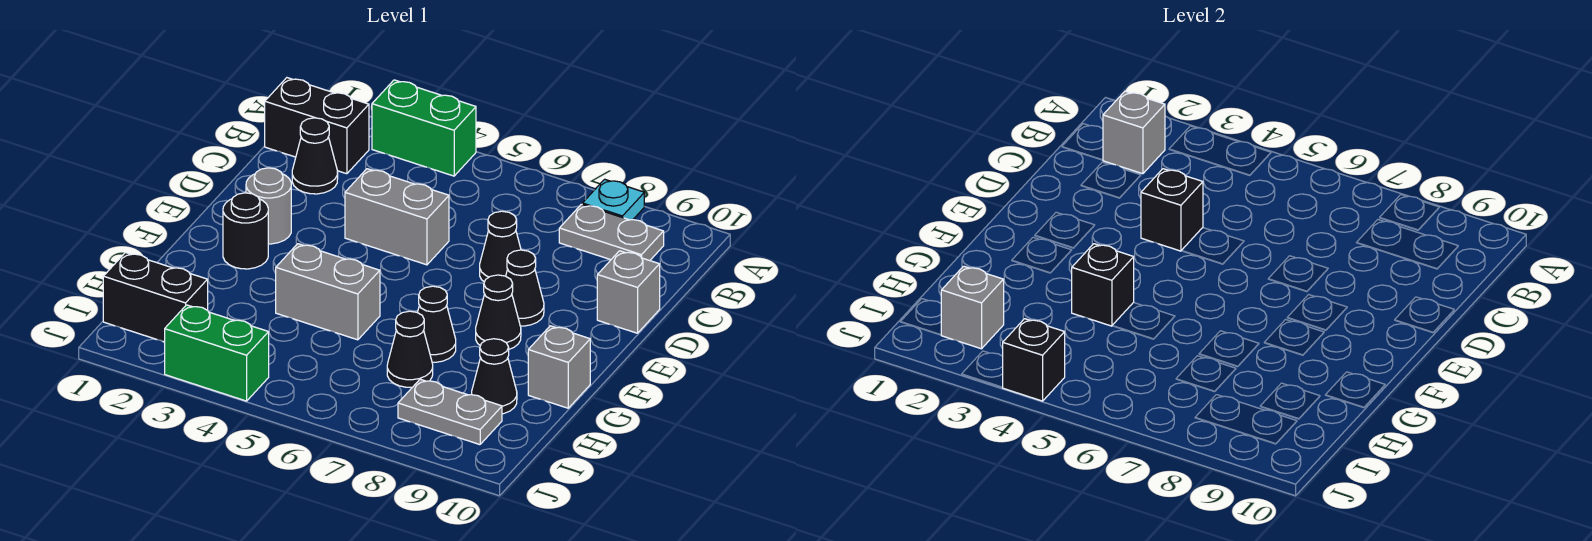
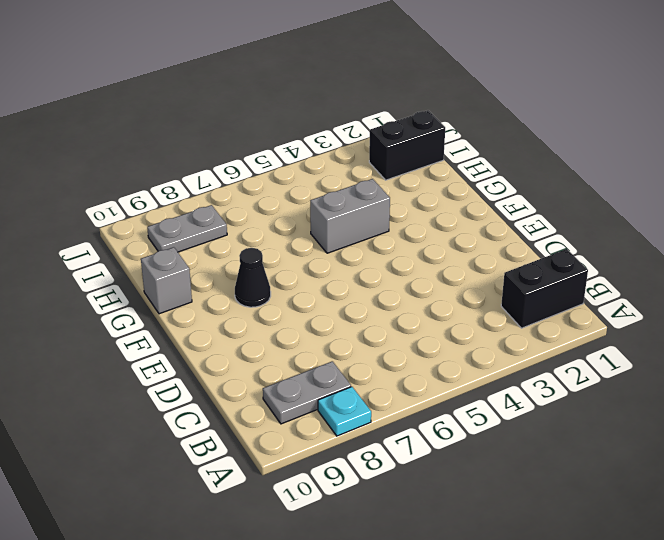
none -> green 1x2 brick [372,80,476,176]
none -> black 1x1 cone [292,118,338,194]
none -> grey 1x2 brick [345,169,449,265]

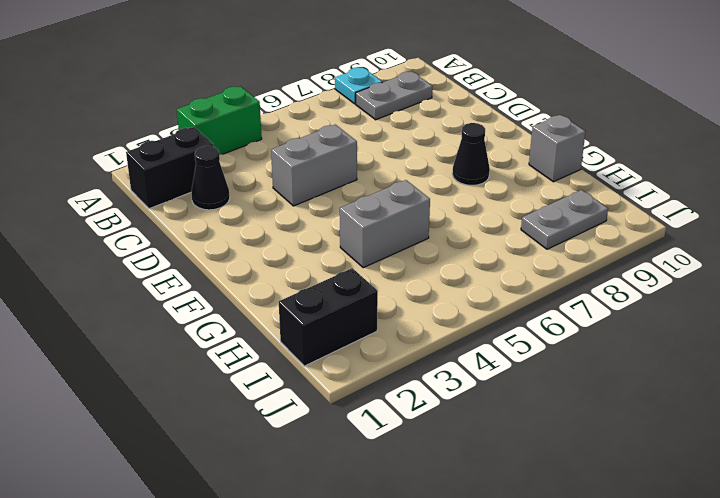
none -> black 1x1 cone [480,211,521,282]
none -> grey 1x1 brick [597,251,660,333]
none -> grey 1x1 round brick [246,168,291,244]

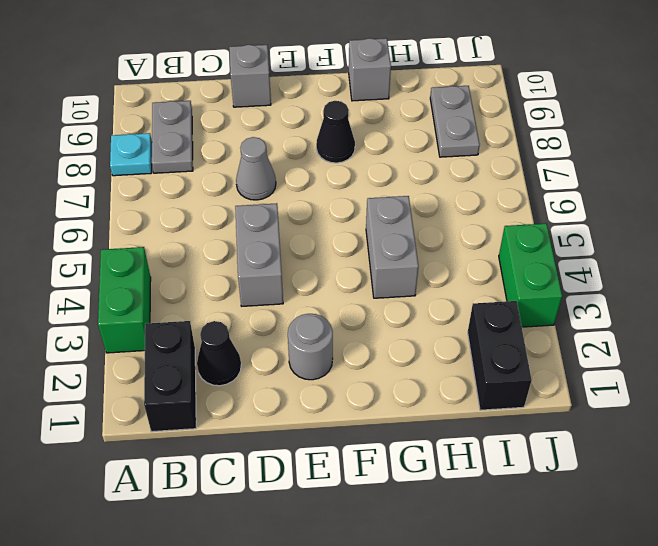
grey 1x1 cone [236,137,276,200] -> black 1x1 cone [480,211,521,282]
none -> black 1x1 cone [506,250,544,326]
none -> black 1x1 round brick [223,193,268,269]
none -> black 1x1 cone [417,286,456,362]

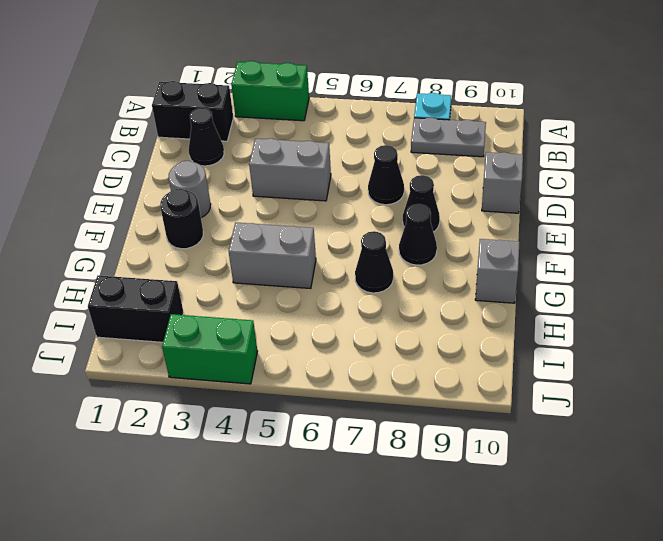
none -> black 1x1 cone [387,311,433,387]
none -> black 1x1 cone [472,339,517,414]
none -> grey 1x2 plate [398,379,502,445]

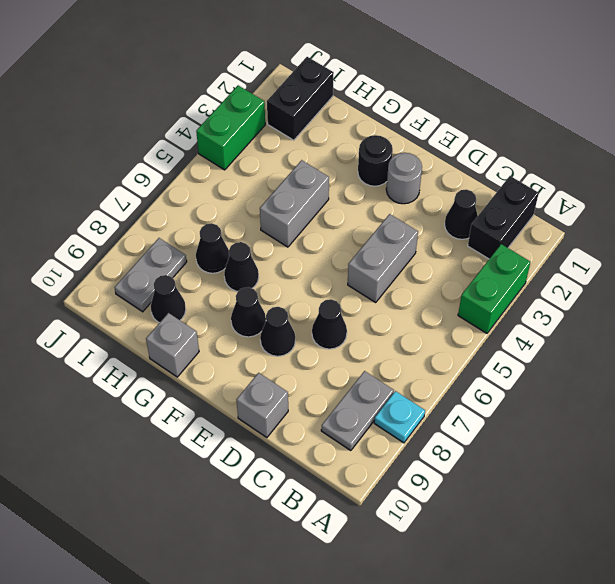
none -> grey 1x1 brick [1103,91,1165,174]
none -> black 1x1 brick [1141,169,1203,251]
none -> black 1x1 brick [1072,244,1134,326]

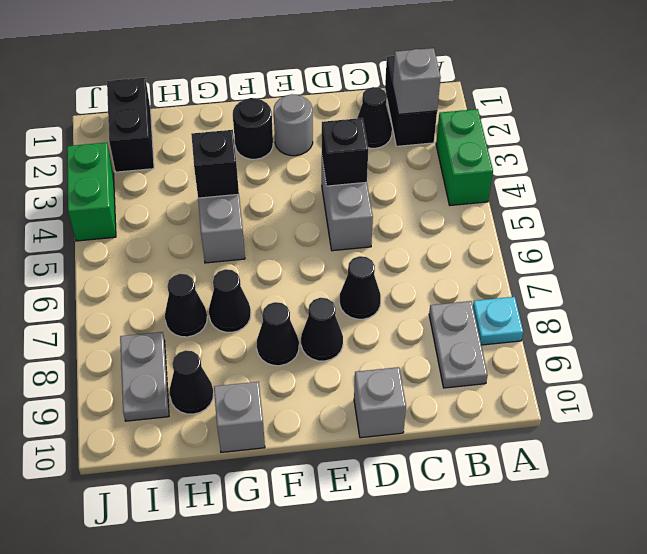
none -> grey 1x1 brick [941,266,1004,349]
none -> black 1x1 brick [1003,319,1065,401]

